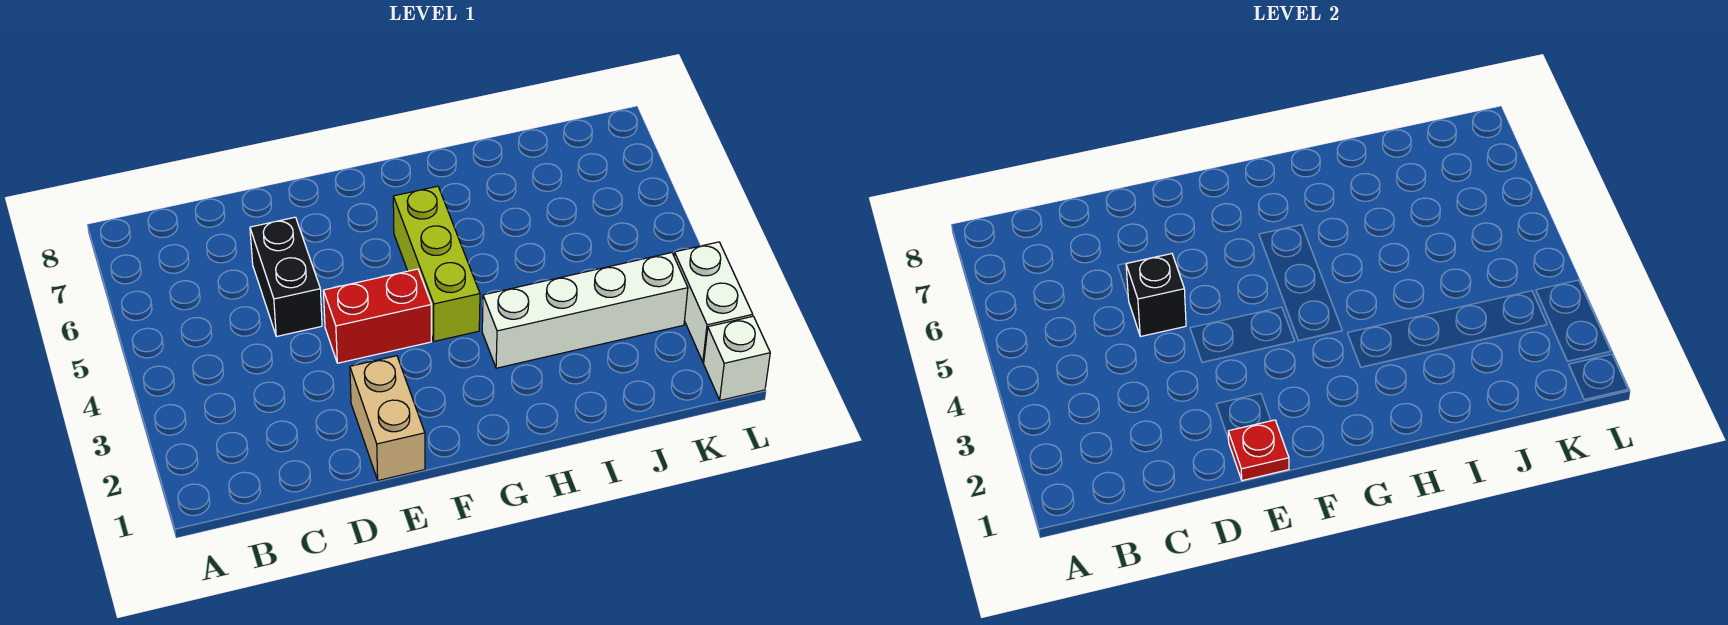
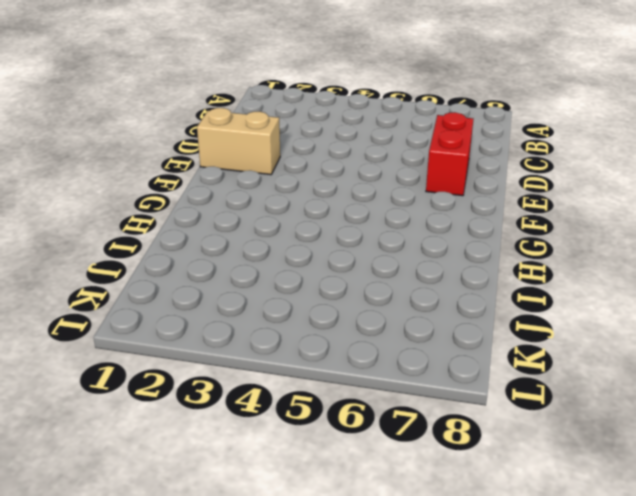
red 1x2 brick [426,112,473,196] -> red 1x2 brick moved to [323,269,431,363]
none -> black 1x2 brick [250,217,322,337]
none -> lime 1x3 brick [393,186,480,341]

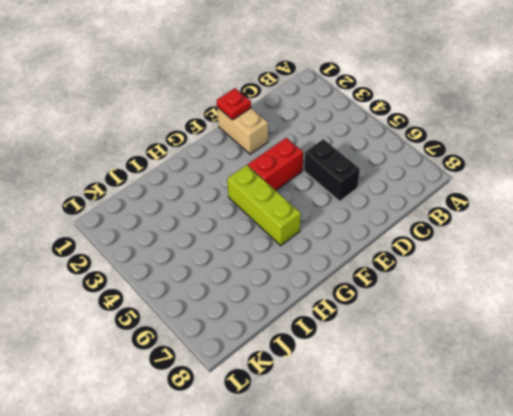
none -> white 1x4 brick [482,253,688,368]
none -> white 1x1 brick [704,316,770,400]

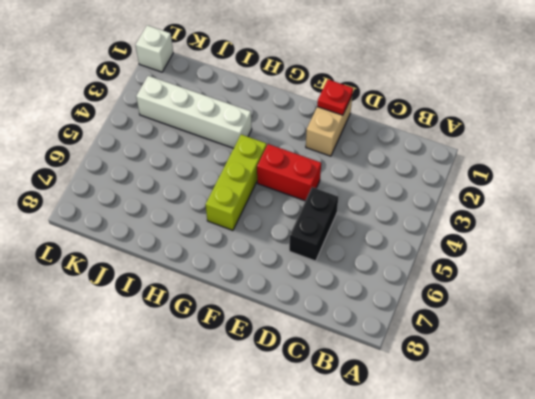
none -> white 1x2 brick [674,242,753,362]
none -> black 1x1 brick [1126,254,1186,337]

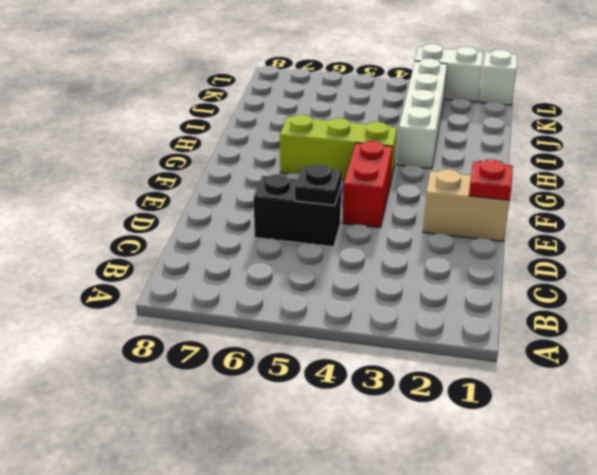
black 1x1 plate [295,164,342,205] -> black 1x1 brick [1126,254,1186,337]

